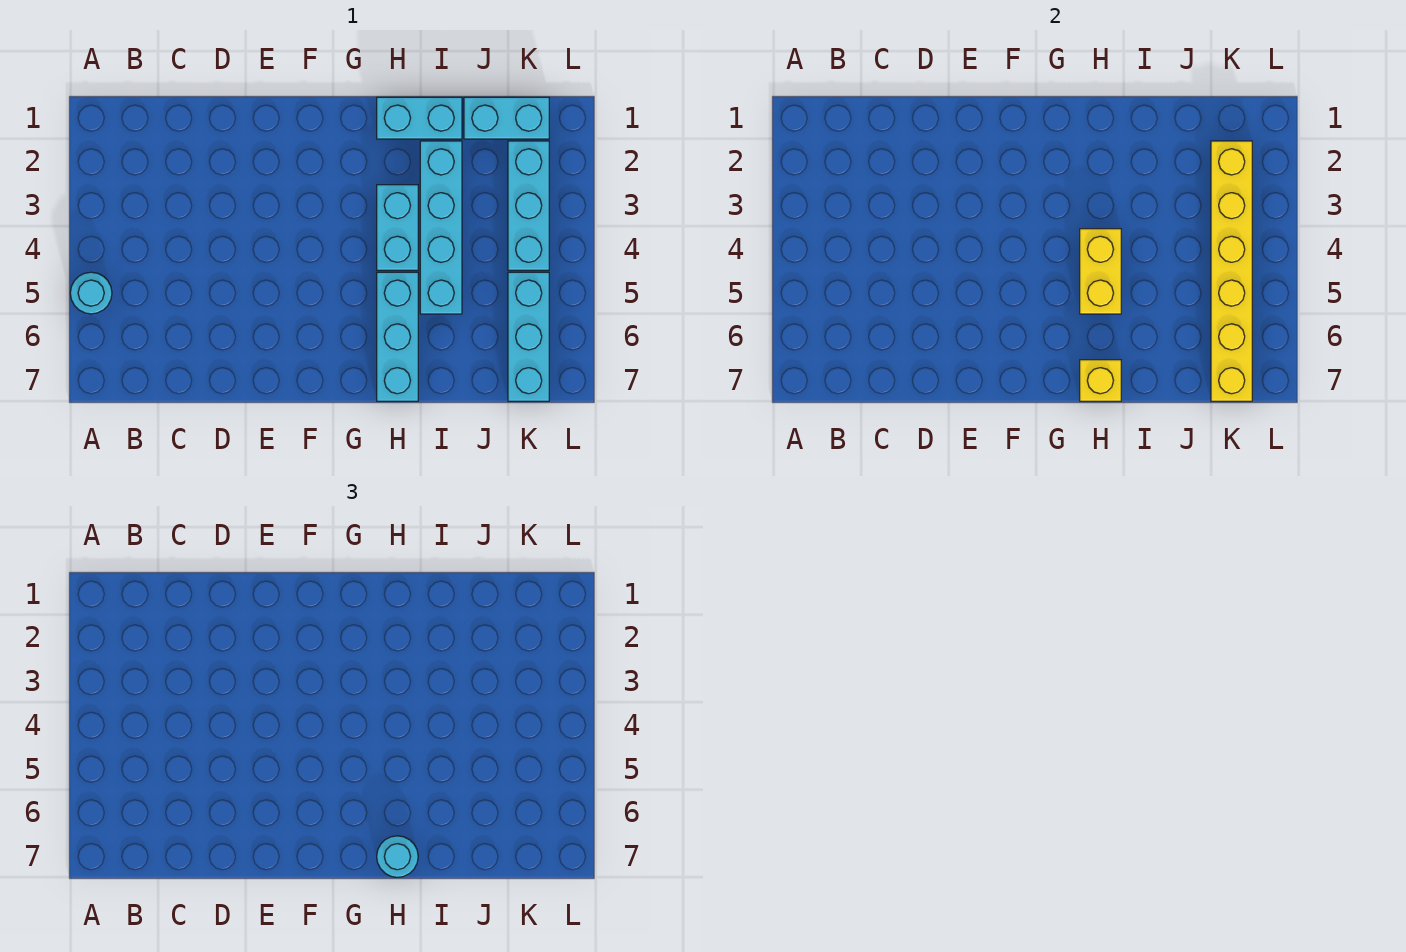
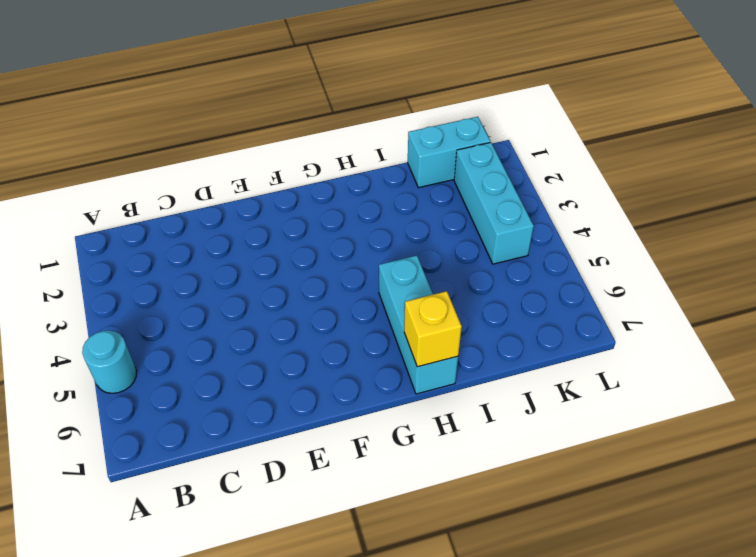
none -> cyan 1x2 brick [377,97,462,139]
none -> cyan 1x2 brick [377,185,418,270]
none -> cyan 1x4 brick [420,141,462,314]

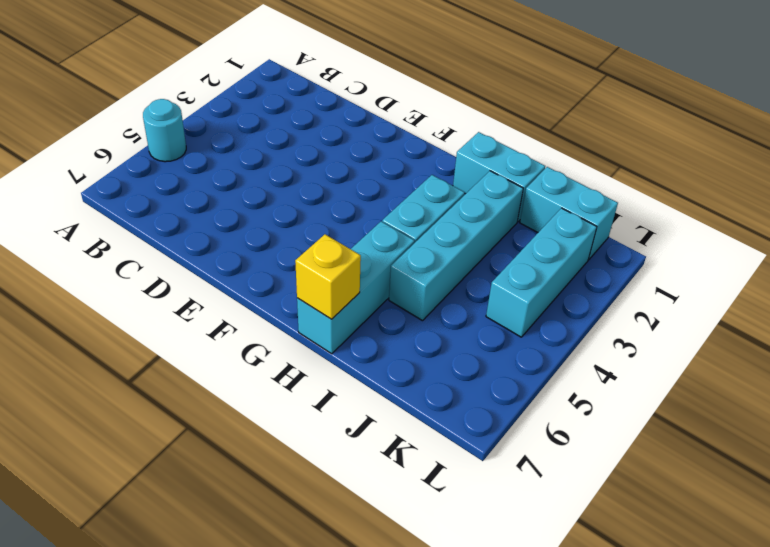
none -> cyan 1x3 brick [508,272,549,401]
none -> yellow 1x2 brick [1080,229,1121,314]
none -> yellow 1x6 brick [1211,141,1252,401]

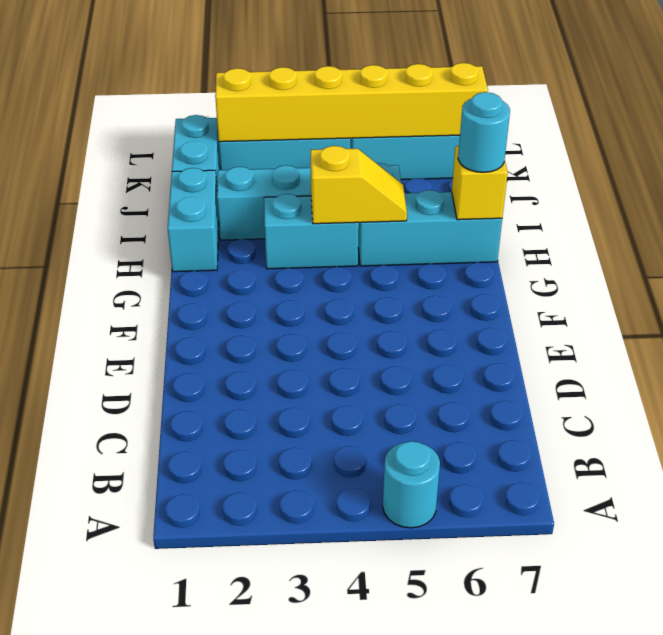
yellow 1x2 slope [311,146,407,224] -> yellow 1x2 brick [1080,229,1121,314]

